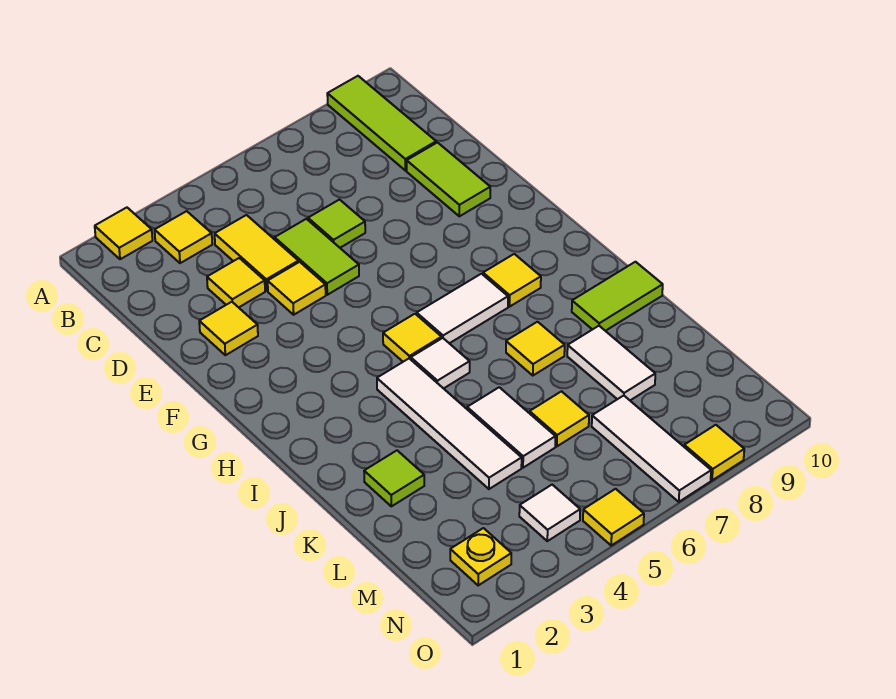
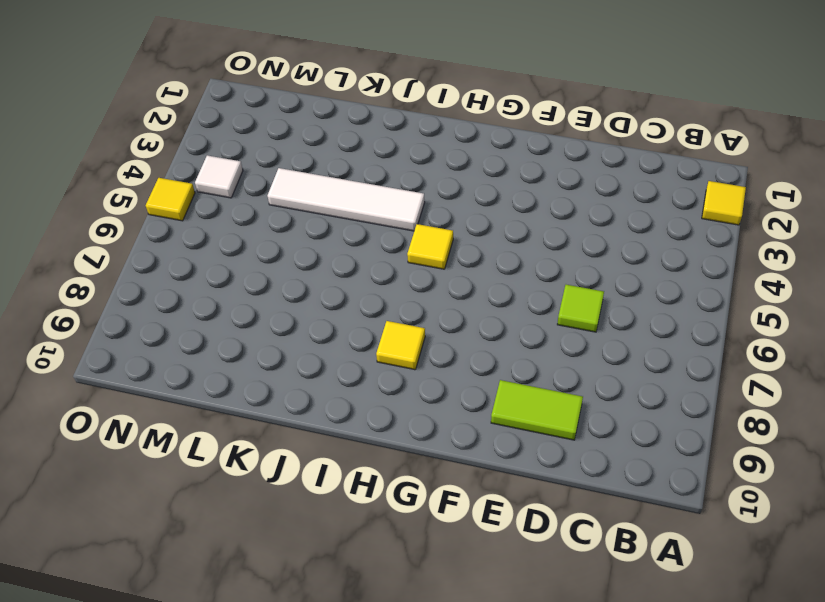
none -> lime 1x3 tile [327,76,436,171]
none -> yellow 1x1 tile [155,211,212,263]
none -> yellow 1x2 tile [215,215,298,291]

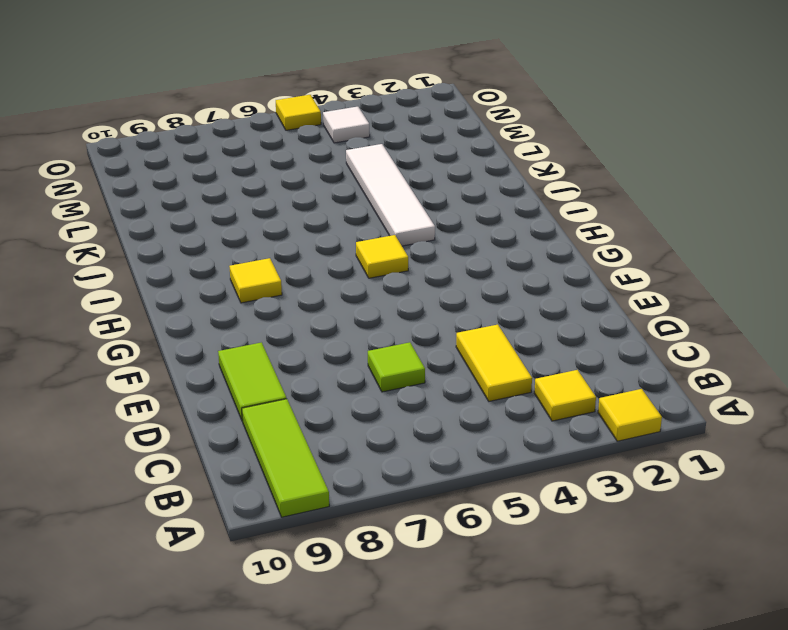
none -> yellow 1x1 tile [207,258,265,307]
none -> lime 1x2 tile [275,219,359,295]
none -> yellow 1x1 tile [199,302,258,355]

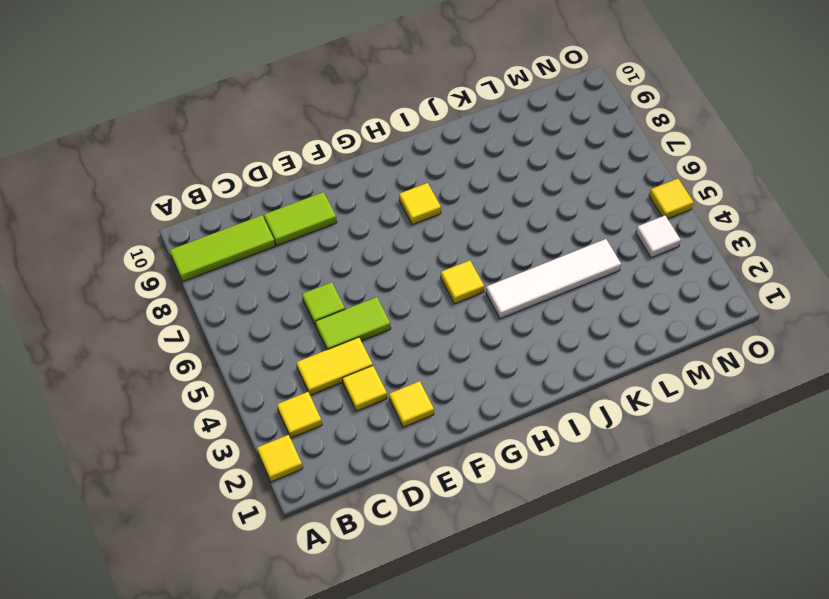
none -> yellow 1x1 tile [268,262,326,315]
none -> white 1x2 tile [417,274,508,343]
none -> white 1x1 tile [411,338,470,389]

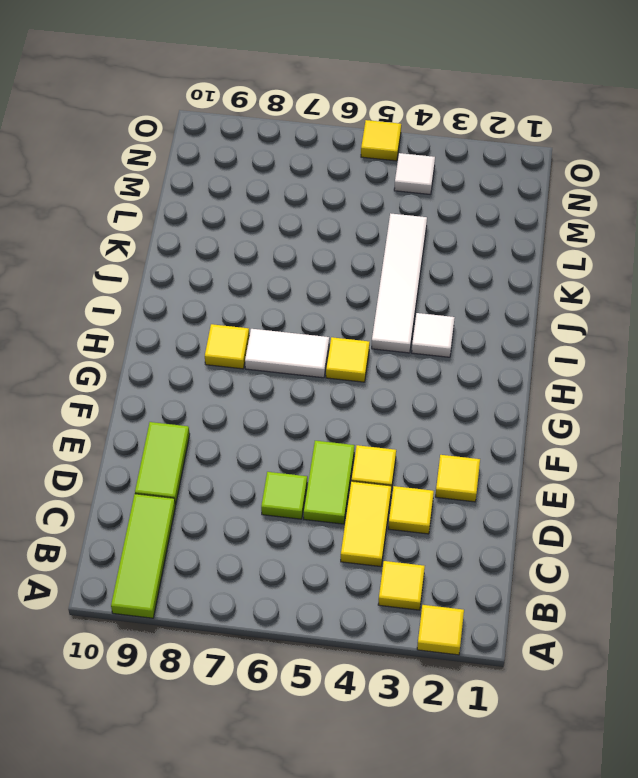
white 1x1 tile [412,313,455,357] -> white 1x1 tile moved to [411,338,470,389]
none -> yellow 1x1 tile [506,322,565,376]
none -> lime 1x2 tile [572,262,663,331]
none -> lime 1x1 tile [364,451,424,506]

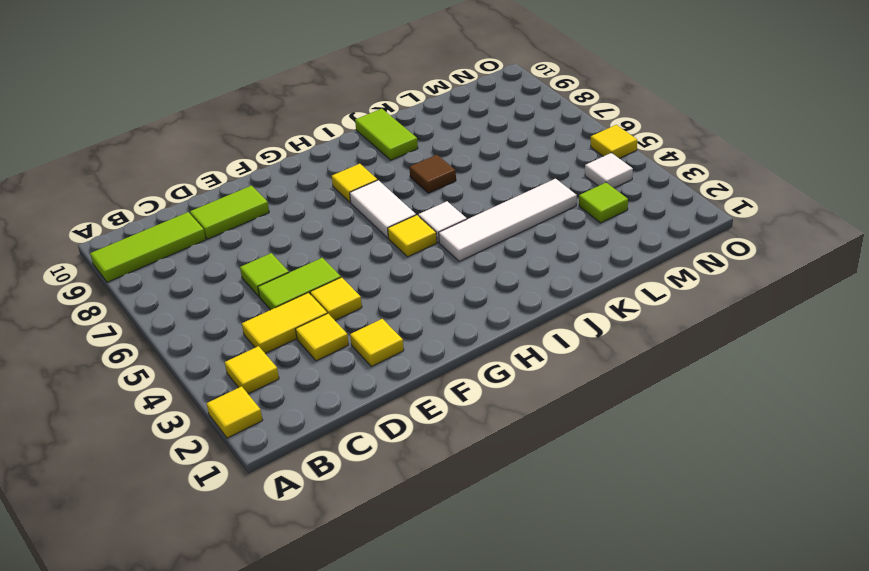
brown 1x1 tile [409,155,456,193] -> yellow 1x1 tile [506,322,565,376]
lime 1x1 tile [579,183,628,223] -> lime 1x1 tile moved to [364,451,424,506]
none -> white 1x2 tile [467,387,555,468]
none -> white 1x2 tile [567,326,655,400]
none -> yellow 1x1 tile [530,391,589,446]

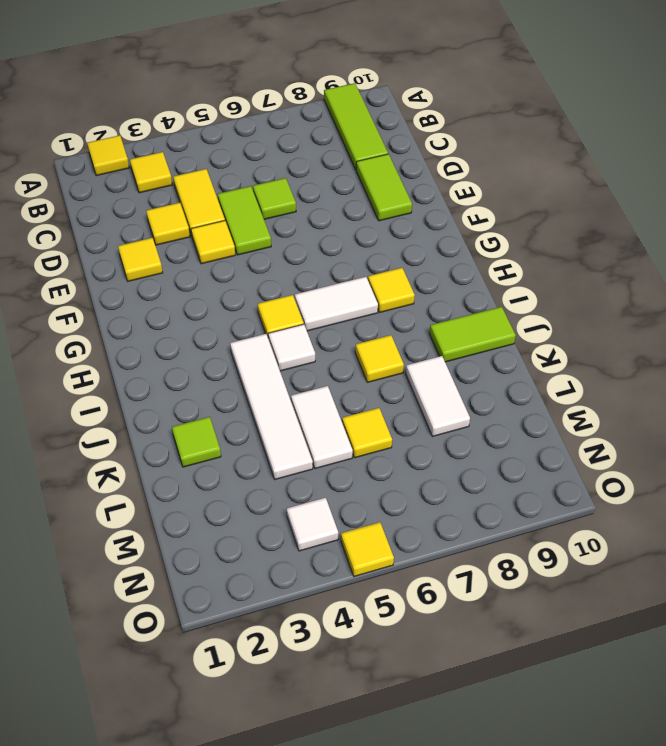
none -> white 1x3 tile [592,396,711,502]
none -> yellow 1x1 plate [450,528,511,585]
none -> yellow 1x1 tile [684,425,744,480]

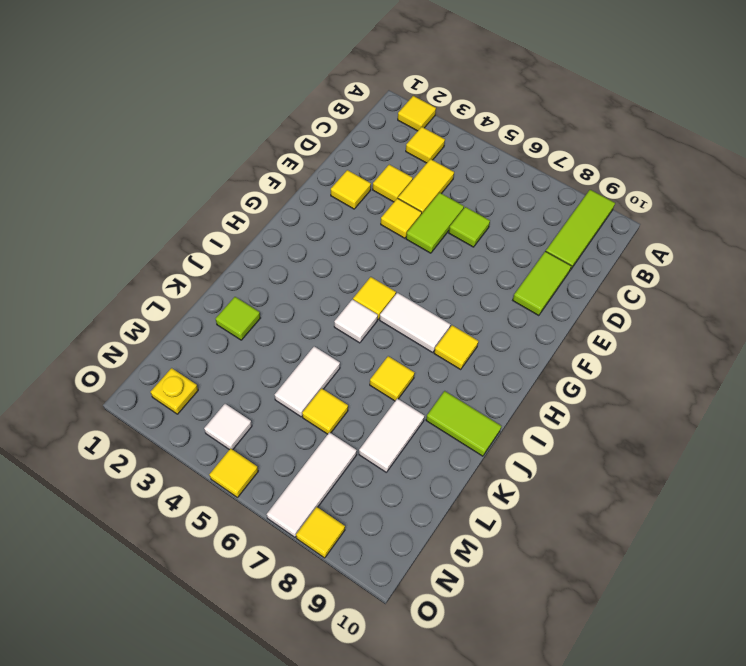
none -> white 1x4 tile [377,359,522,489]

